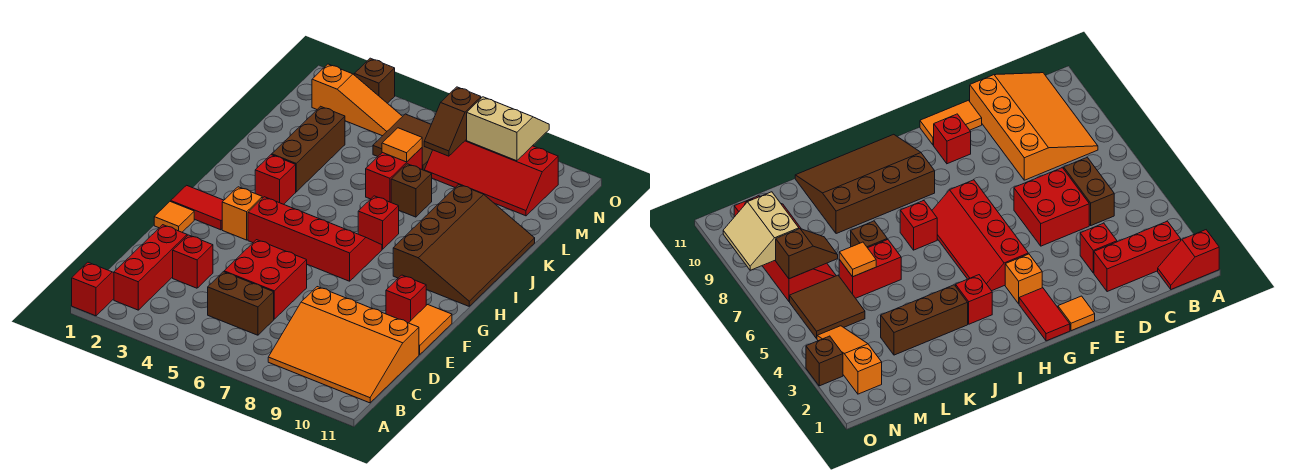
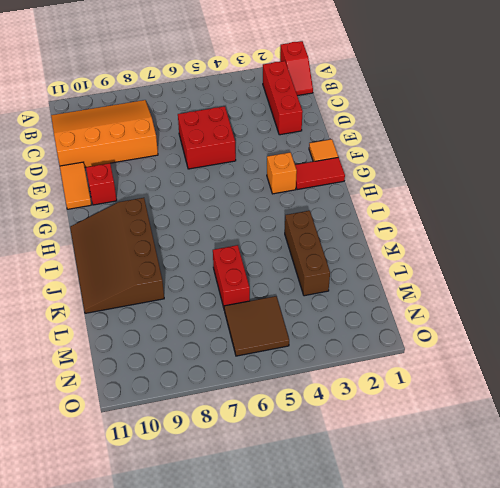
none -> brown 1x2 brick [208,272,274,335]
none -> red 1x1 brick [173,235,213,288]
none -> red 2x4 slope [248,197,382,281]

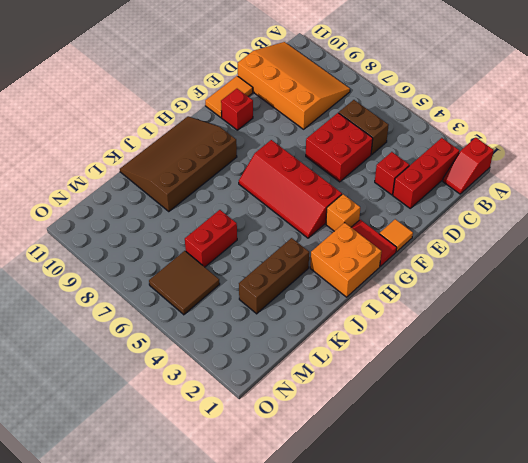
orange 2x2 brick [310,223,382,297] -> none
none -> red 1x1 brick [255,155,296,204]
none -> red 1x1 brick [358,196,399,249]
none -> brown 1x1 brick [391,164,432,217]

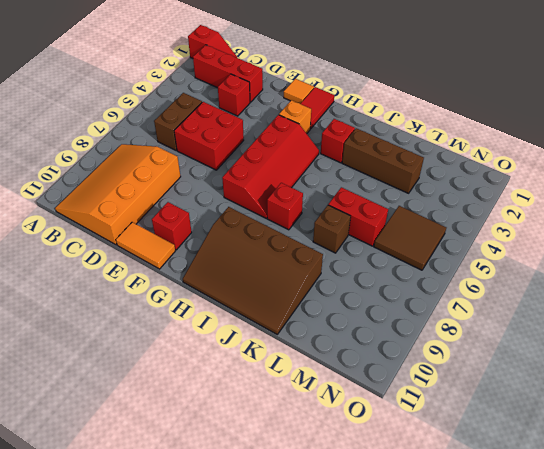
none -> red 2x4 slope [424,139,558,216]
none -> orange 1x3 slope [312,64,403,136]
none -> brown 1x1 brick [354,58,395,103]

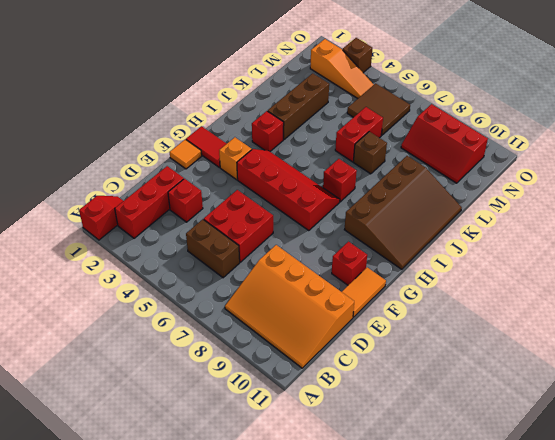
red 2x3 slope [401,104,488,183] -> red 2x4 slope [424,139,558,216]
none -> orange 1x1 tile [382,128,422,162]
none -> brown 1x2 slope [424,87,481,156]
none -> tan 2x2 slope [467,97,549,161]

